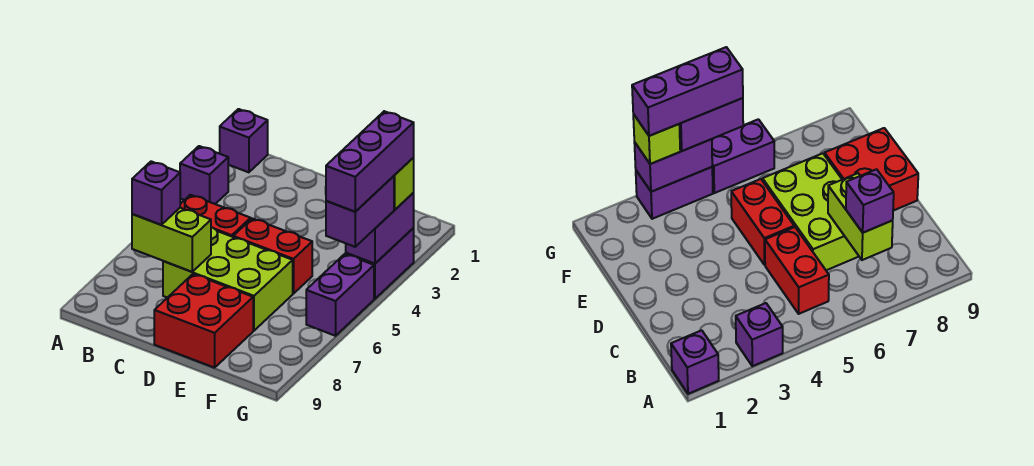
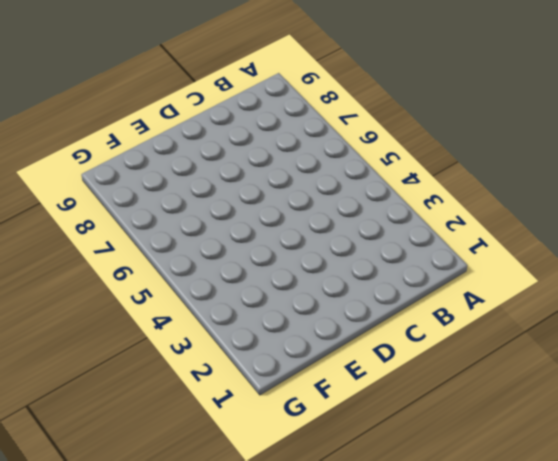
none -> purple 1x1 brick [220,109,268,172]
none -> purple 1x1 brick [180,146,228,204]
none -> red 1x2 brick [180,195,251,237]

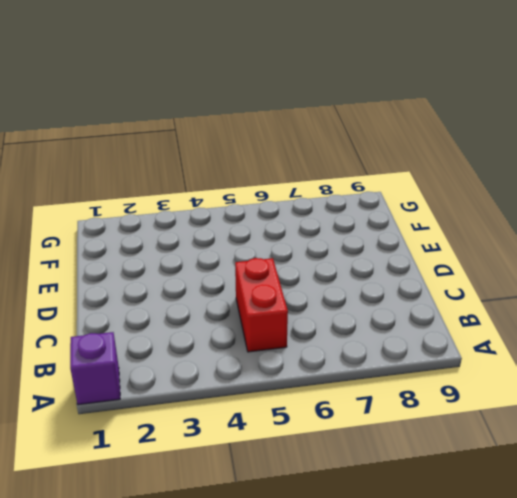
none -> purple 1x1 brick [180,146,228,204]
none -> lime 2x3 brick [163,227,293,331]
none -> red 1x2 brick [233,218,312,294]

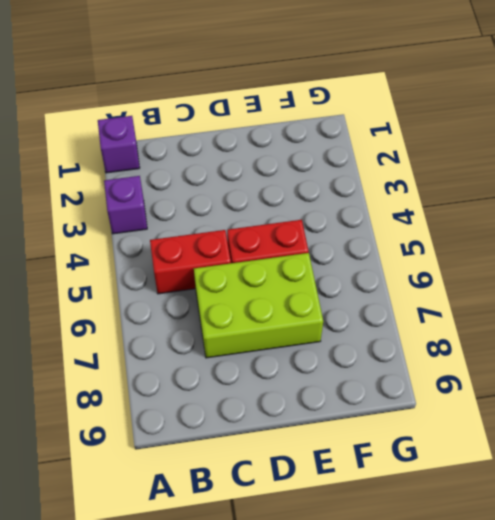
none -> red 2x2 brick [154,274,253,368]
none -> purple 1x2 brick [346,228,414,299]
none -> purple 1x2 brick [306,254,374,336]

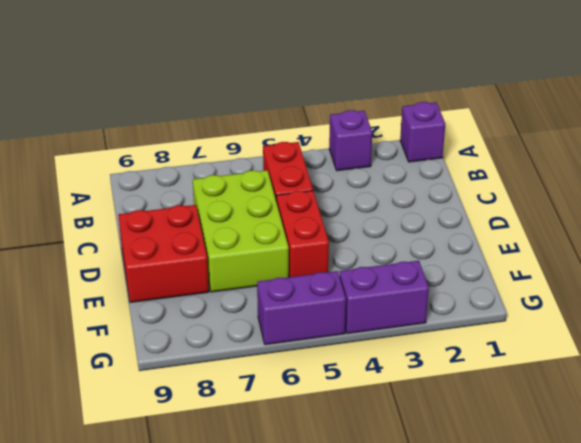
none -> lime 1x2 brick [132,208,211,272]
none -> purple 1x2 brick [346,193,414,264]
none -> purple 1x1 brick [132,161,180,225]

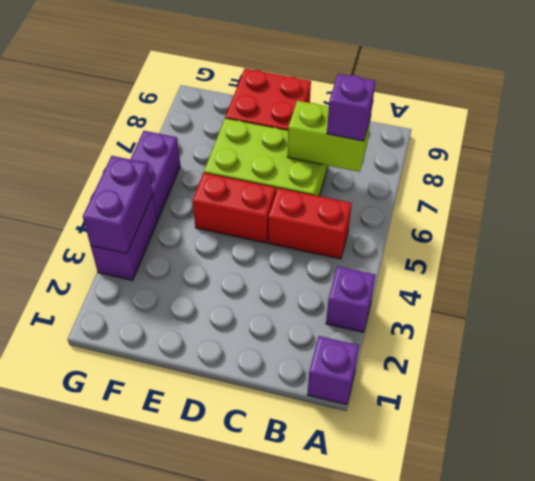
none -> lime 1x1 brick [394,158,414,210]
none -> purple 1x2 brick [326,176,394,247]
none -> purple 1x3 brick [326,111,414,212]

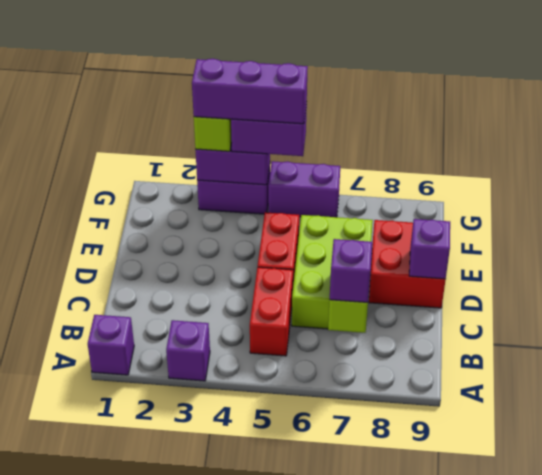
purple 1x1 brick [409,219,450,279] -> none

